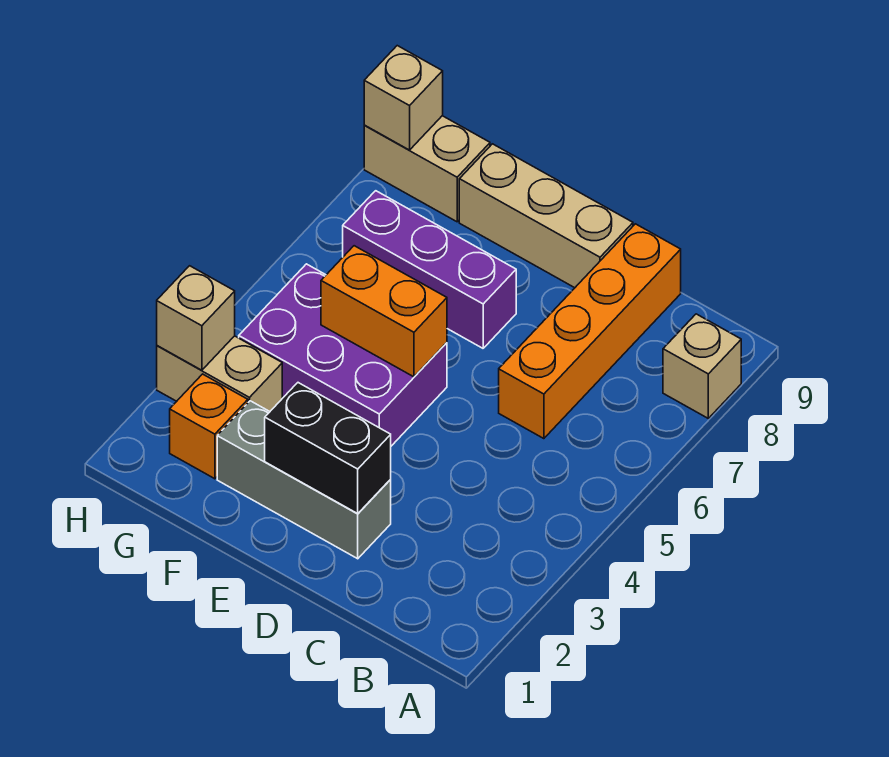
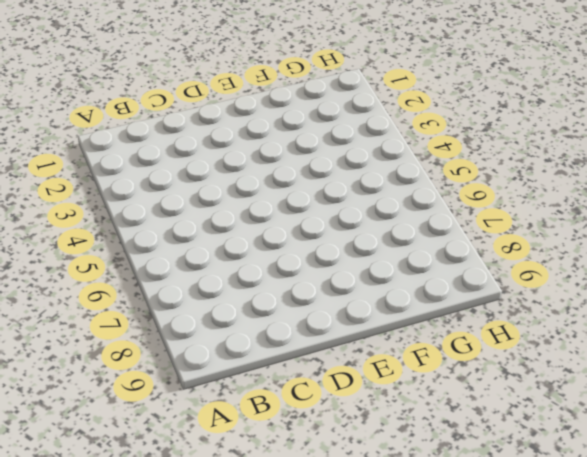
none -> tan 1x1 brick [663,314,741,418]
none -> orange 1x4 brick [499,224,681,439]
none -> grey 1x3 brick [217,401,391,559]

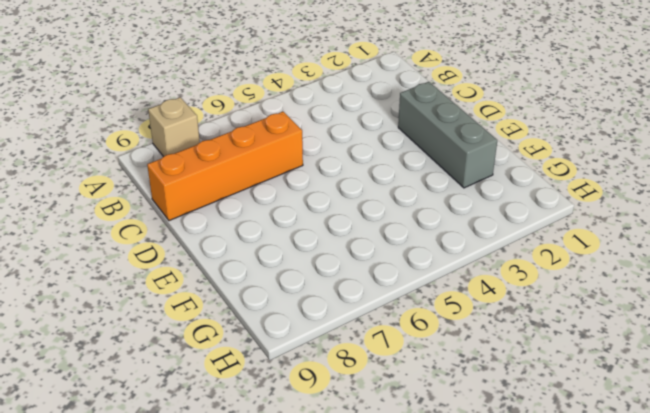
none -> tan 1x3 brick [459,144,633,288]
none -> purple 2x3 brick [239,264,447,446]
none -> purple 1x3 brick [343,191,516,348]

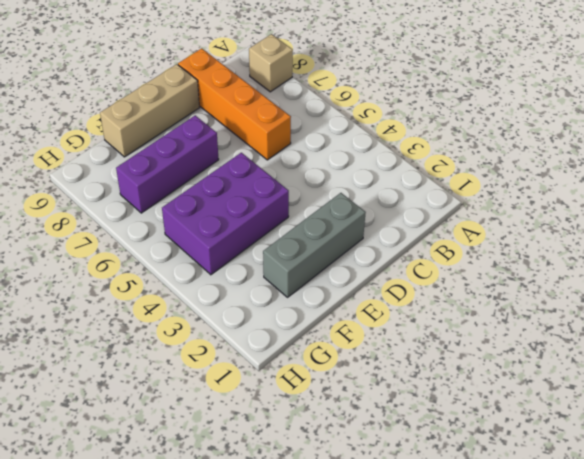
none -> orange 1x1 brick [170,374,248,479]
none -> tan 1x2 brick [157,336,282,411]
none -> tan 1x2 brick [364,116,490,222]

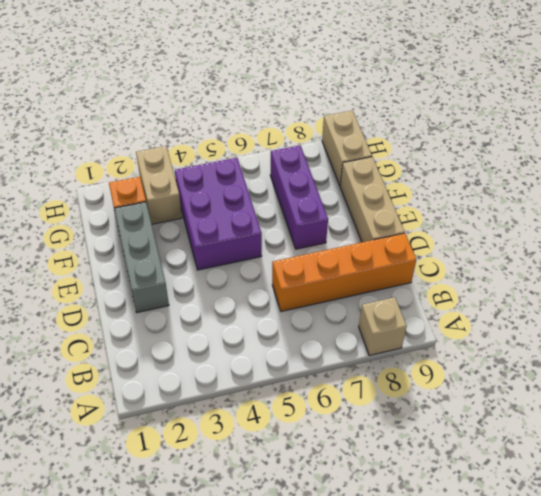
none -> black 1x2 brick [265,383,391,513]
none -> orange 1x2 brick [321,246,447,377]
none -> tan 1x1 brick [157,266,235,370]

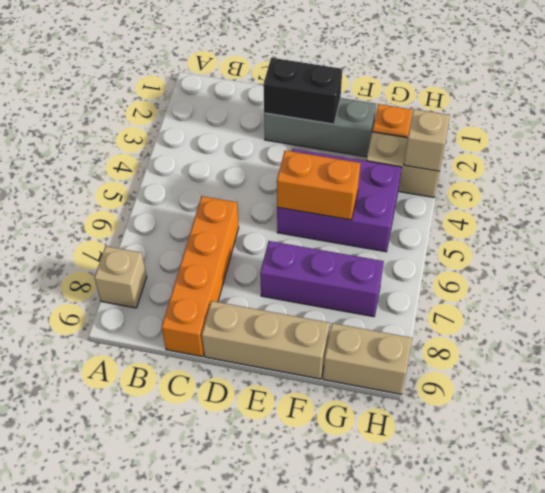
none -> tan 1x1 brick [364,46,443,150]

